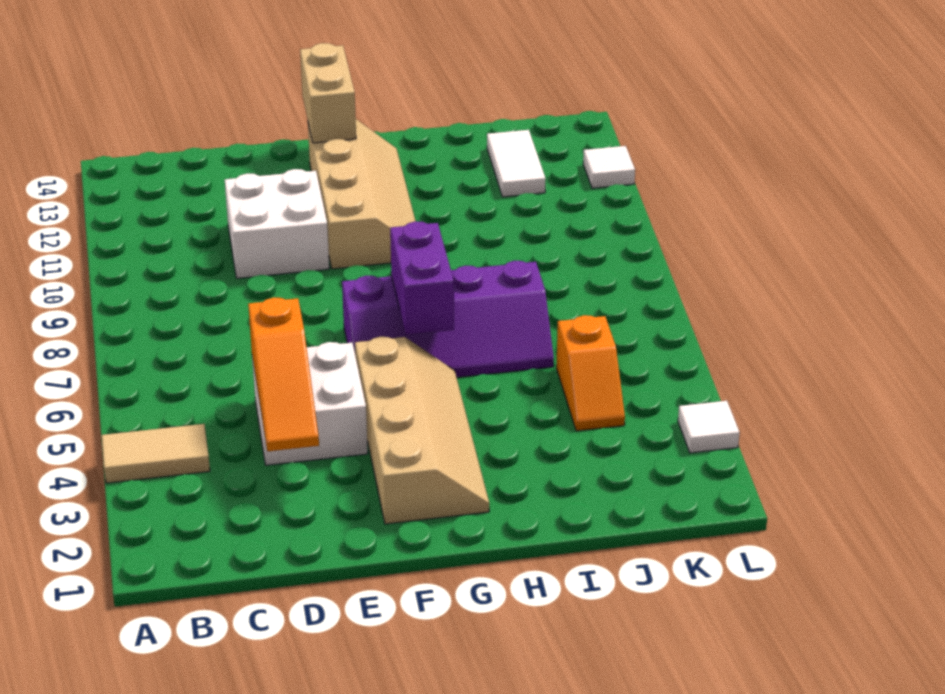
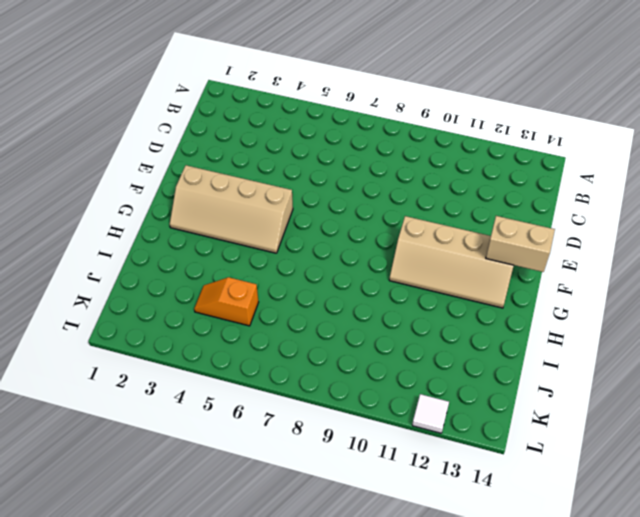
none -> tan 1x2 tile [102,424,210,483]
none -> white 2x2 brick [252,342,368,465]
none -> white 2x2 brick [225,169,329,278]

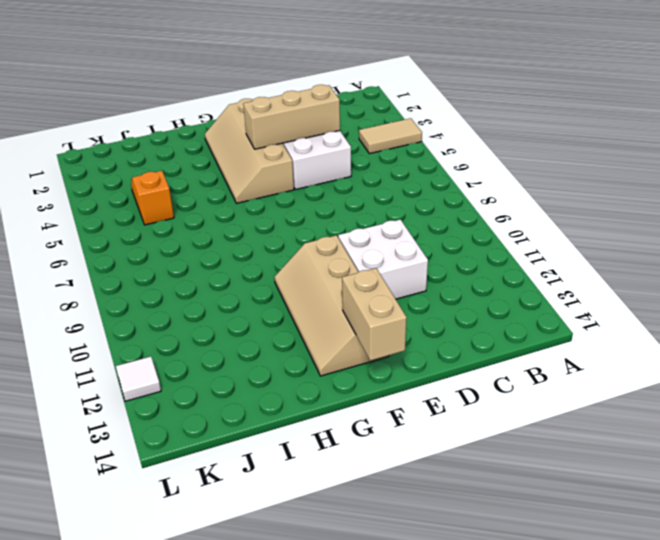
tan 1x3 brick [243,85,340,149] -> orange 1x3 slope [248,297,319,451]
none -> purple 2x4 slope [342,261,554,377]
none -> white 1x2 tile [487,130,546,197]
none -> white 1x1 tile [678,401,740,453]

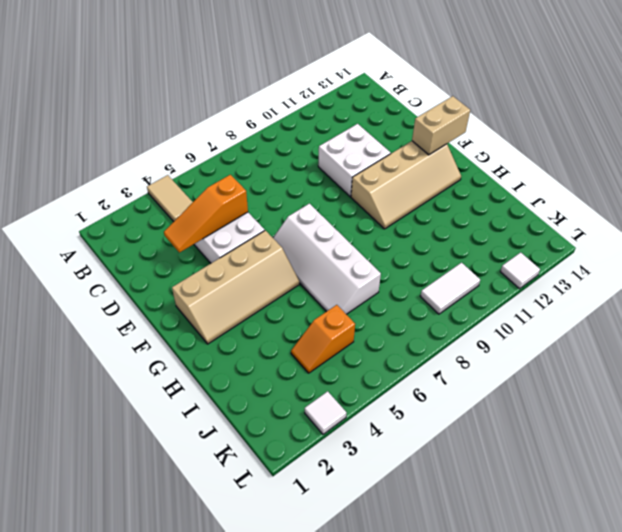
white 2x4 slope [273,204,381,314] -> purple 2x4 slope [342,261,554,377]
white 1x2 tile [420,263,480,314] -> white 1x2 tile moved to [487,130,546,197]
none -> purple 1x2 brick [390,221,454,335]

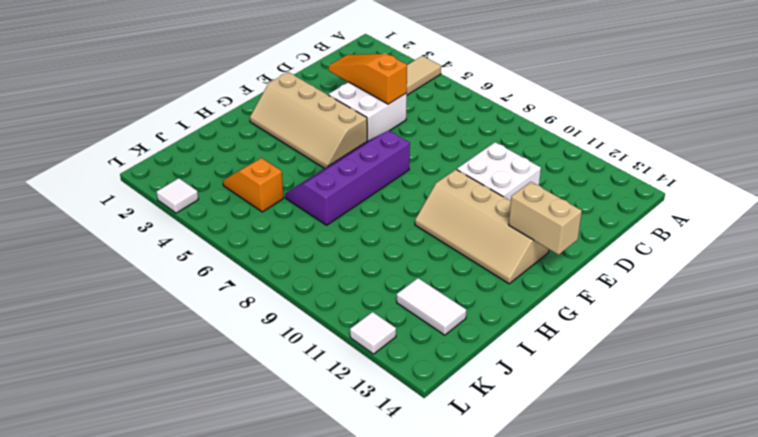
none -> purple 1x2 brick [390,221,454,335]

